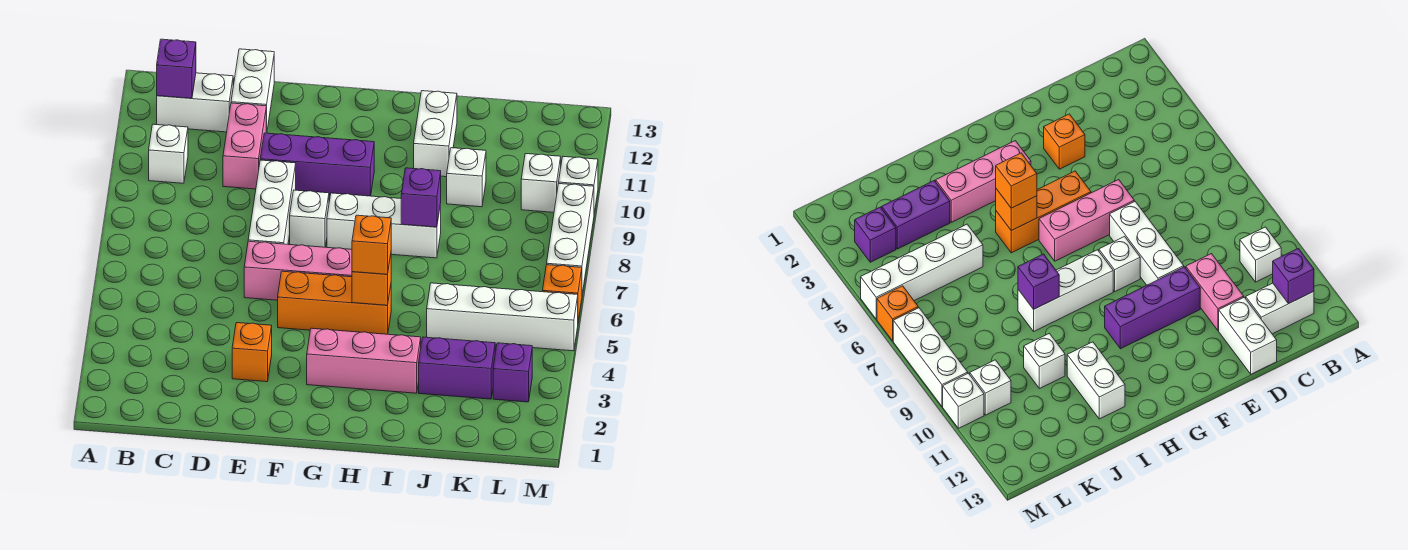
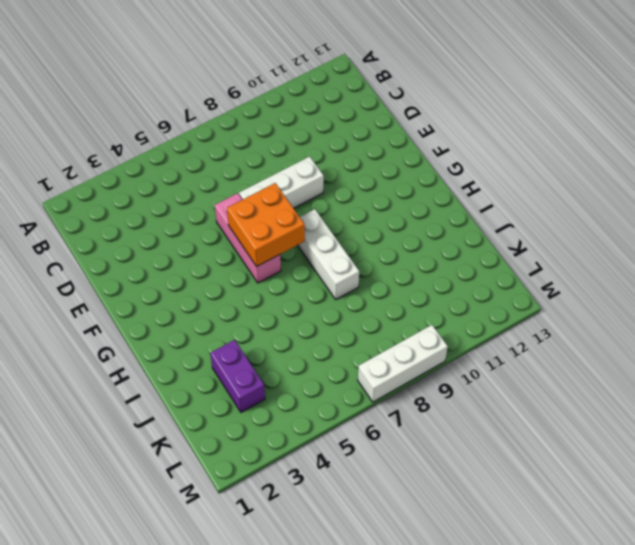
orange 2x2 brick [227,183,305,266] -> none
none -> white 1x1 brick [149,124,188,183]
none -> white 1x2 brick [157,73,233,132]
none -> pink 1x2 brick [223,103,266,189]

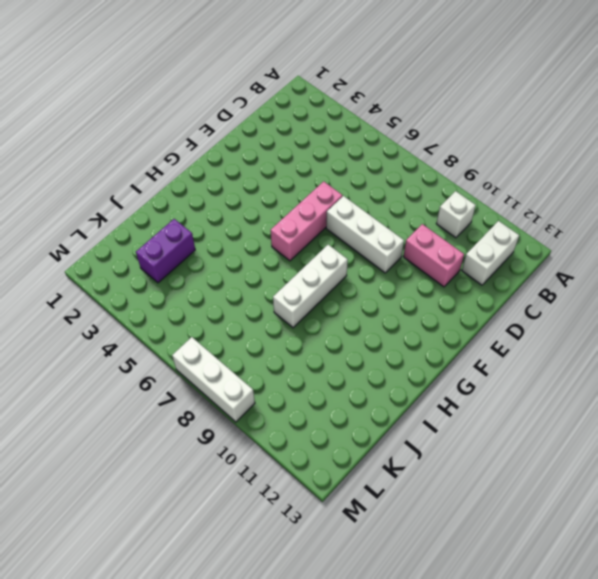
none -> white 1x2 brick [231,49,274,133]
none -> orange 1x1 brick [232,323,272,382]
none -> purple 1x3 brick [260,133,374,196]

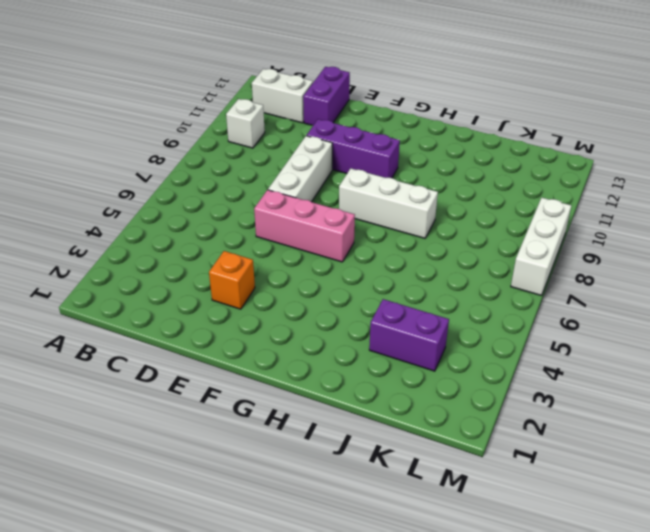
purple 1x2 brick [303,67,350,125] -> white 1x2 brick [231,49,274,133]
none -> pink 1x2 brick [223,103,266,189]
none -> orange 1x3 brick [278,271,391,334]
none -> white 1x1 brick [290,190,329,247]

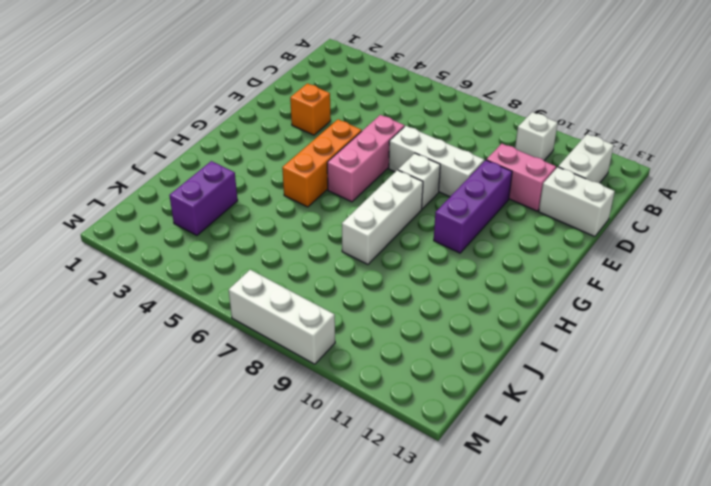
none -> pink 1x3 brick [307,328,421,393]
none -> white 1x2 brick [414,91,457,177]
none -> white 1x4 brick [427,283,578,351]

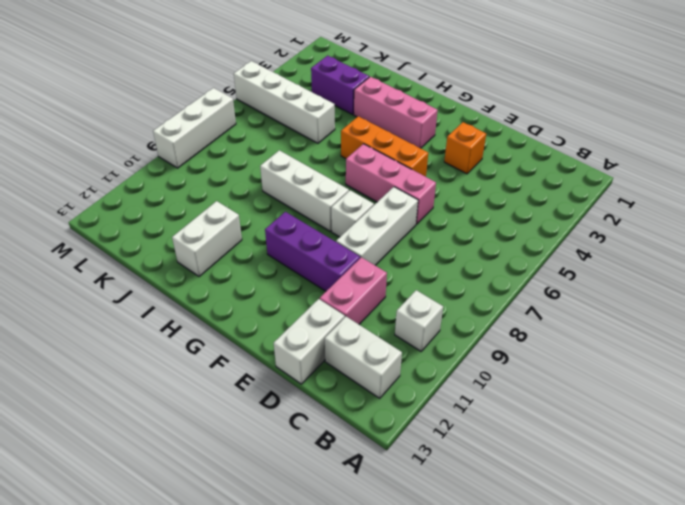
none -> white 1x1 brick [447,148,486,207]
none -> purple 1x1 brick [493,343,532,402]
none -> white 1x1 brick [521,154,561,212]

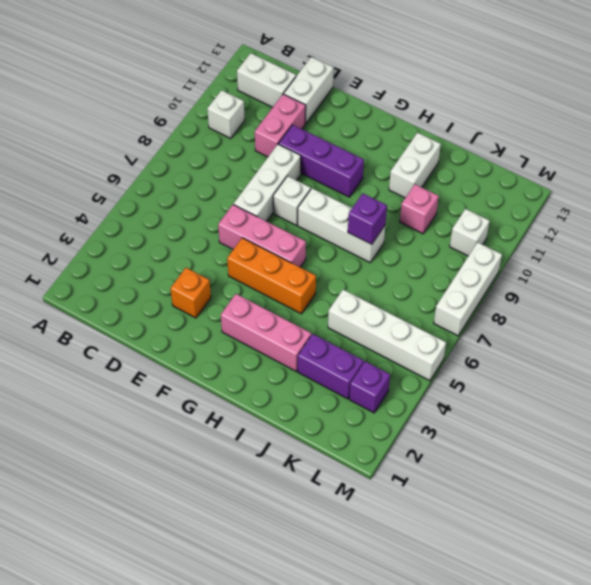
pink 1x1 brick [400,184,439,234] -> white 1x1 brick [447,148,486,207]
none -> orange 1x1 brick [543,265,582,321]
none -> white 1x1 brick [559,157,598,213]
none -> purple 1x1 brick [157,39,196,98]

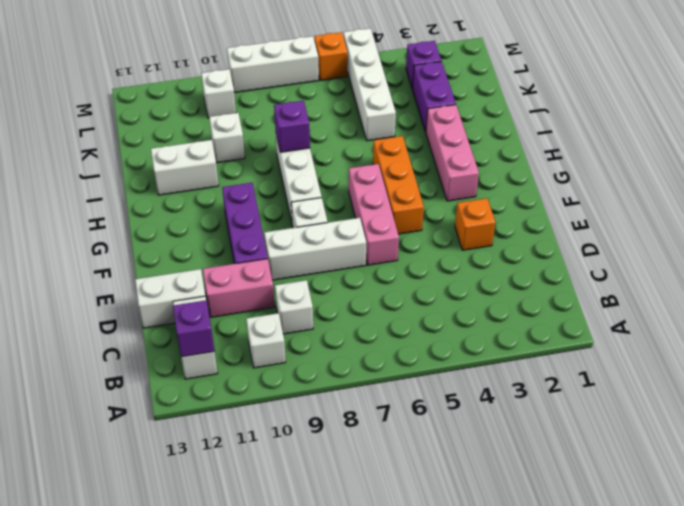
white 1x1 brick [275,280,313,334] -> white 1x1 brick moved to [559,157,598,213]
none -> orange 1x1 brick [352,255,391,305]
none -> orange 1x1 brick [352,215,391,274]

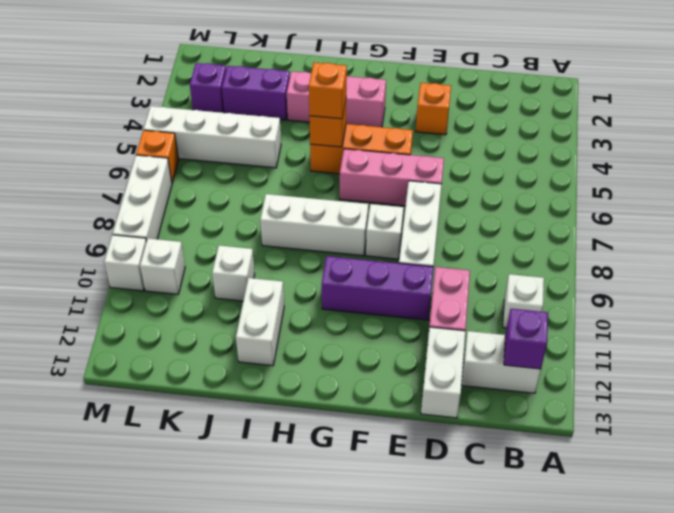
none -> purple 1x1 brick [401,168,441,227]

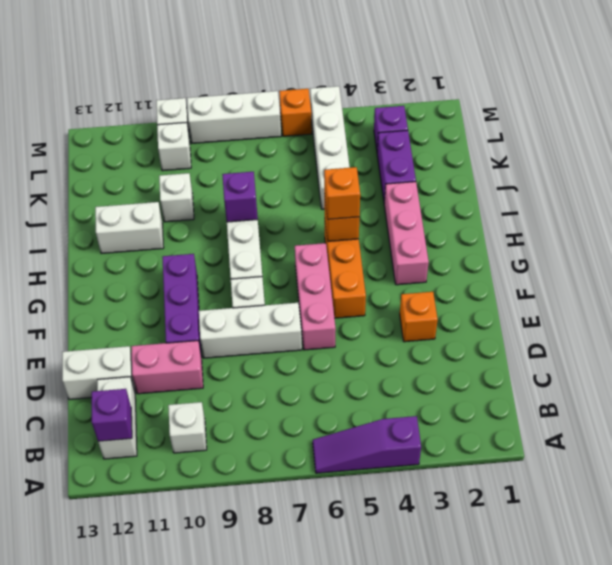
purple 1x3 slope [313,416,421,473] -> none

